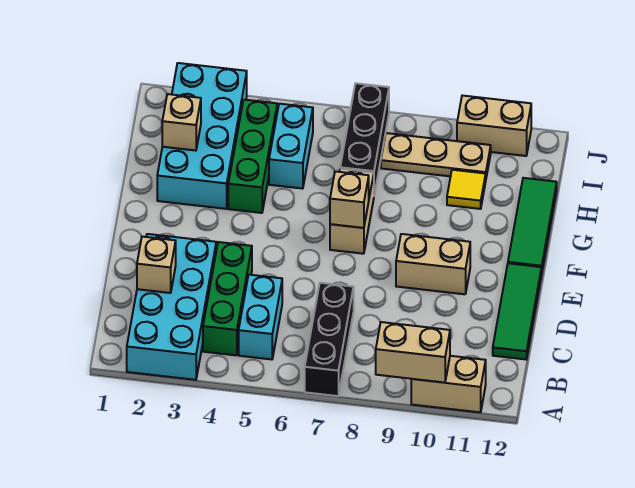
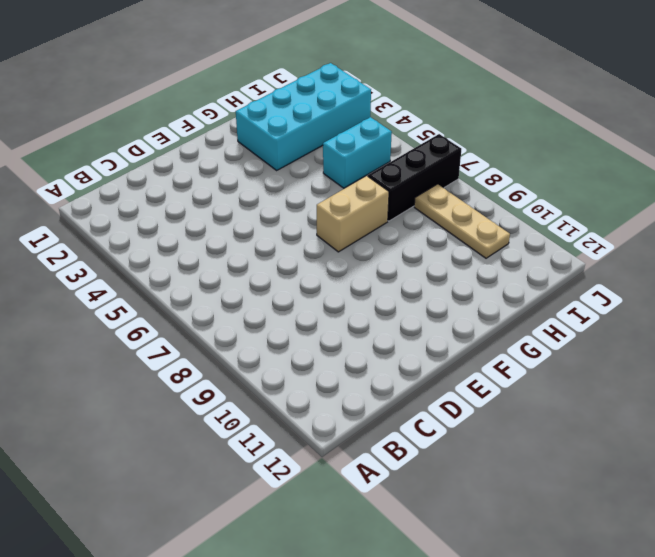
none -> cyan 2x4 brick [127,234,216,380]
none -> black 1x3 brick [305,283,354,396]
none -> tan 1x2 brick [411,356,486,412]

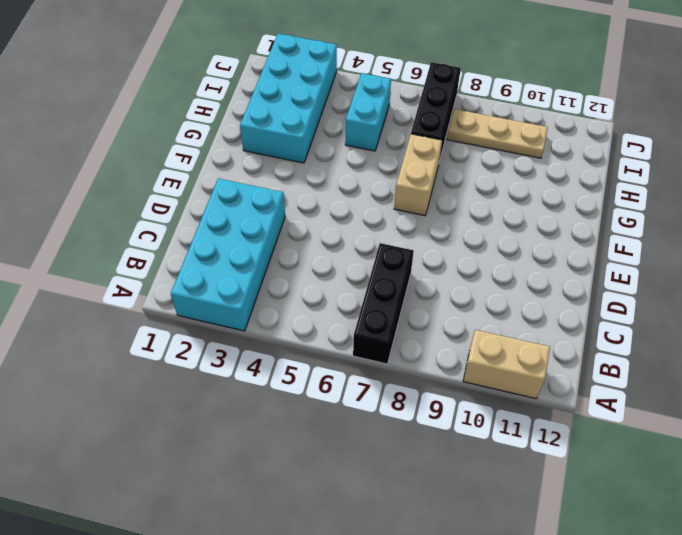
none -> green 1x3 brick [203,242,252,355]
none -> cyan 1x2 brick [239,275,282,359]
none -> green 1x3 tile [493,263,542,359]

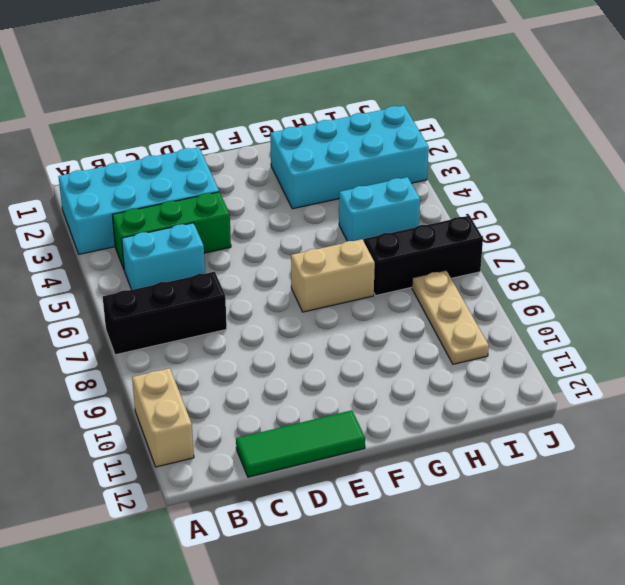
none -> tan 1x2 brick [396,234,470,294]
none -> green 1x3 tile [508,178,557,270]
none -> green 1x3 brick [228,100,277,213]

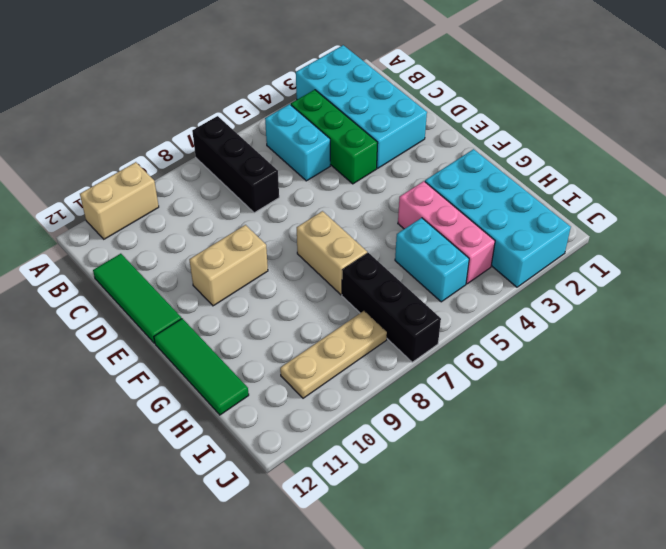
pink 1x3 brick [398,181,495,284] -> green 1x3 brick [228,100,277,213]
none -> yellow 1x1 tile [447,170,486,209]
none -> tan 1x2 brick [457,96,531,156]
none -> tan 1x2 brick [376,322,450,383]

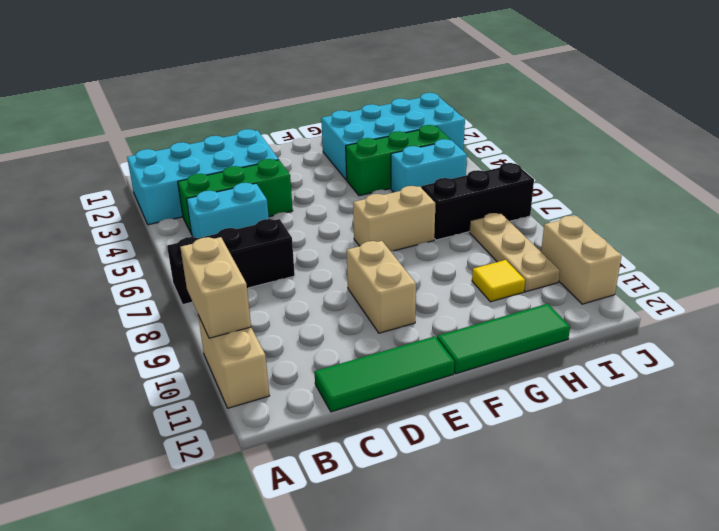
none -> tan 1x1 brick [137,237,176,293]
none -> tan 1x1 brick [330,171,369,228]
none -> tan 1x1 brick [162,94,201,151]

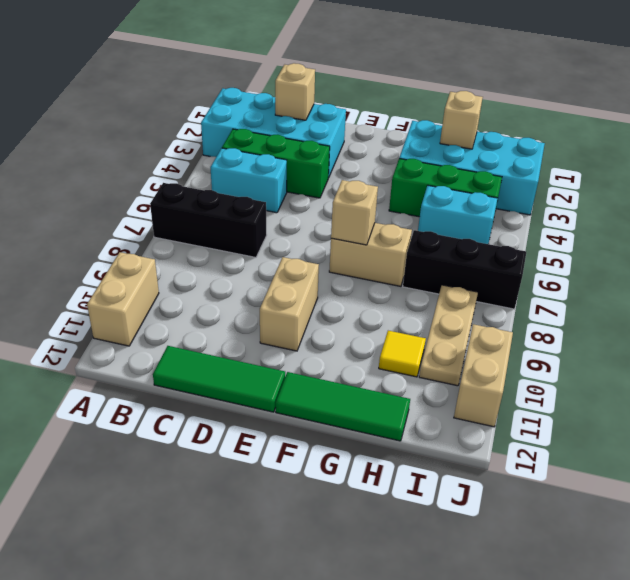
none -> tan 1x2 brick [376,322,450,383]

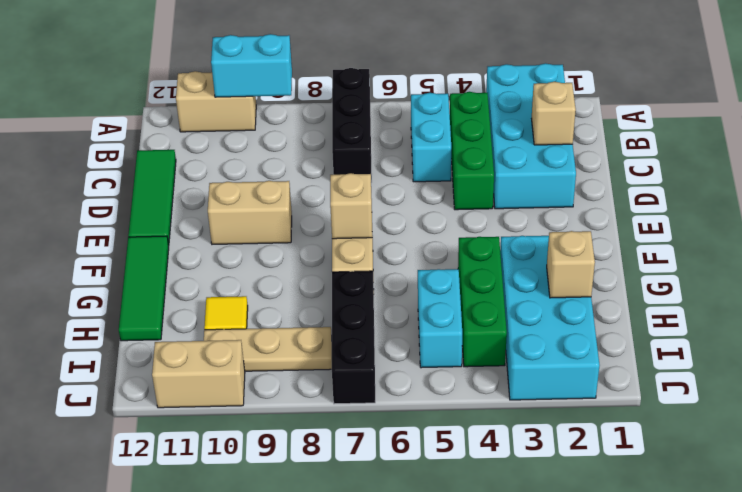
cyan 1x2 brick [211,34,292,97] -> tan 1x2 brick [376,322,450,383]

